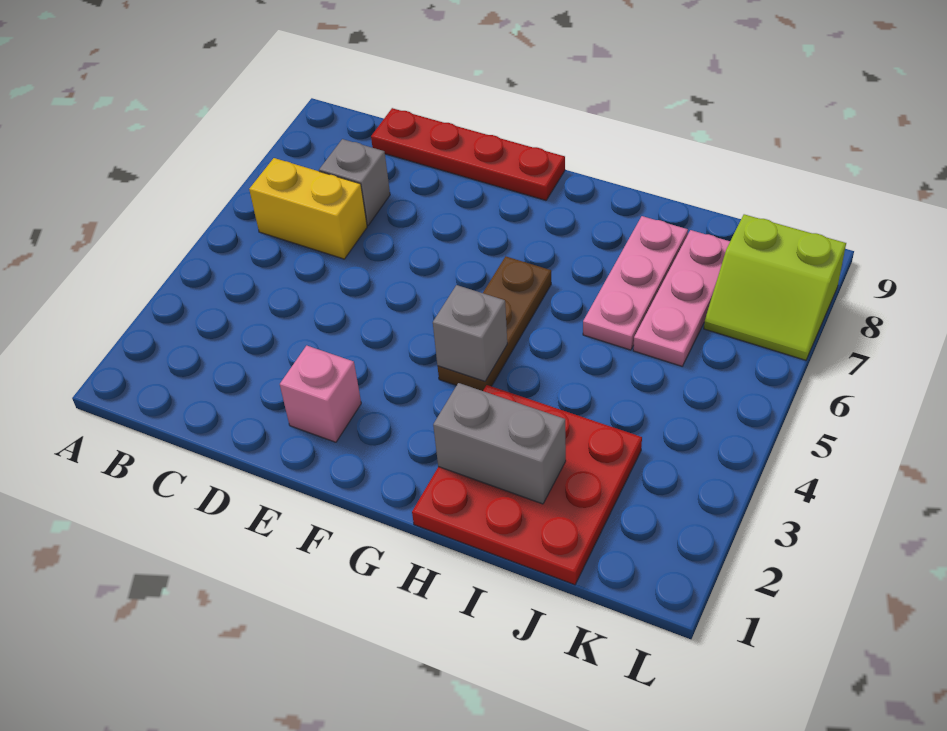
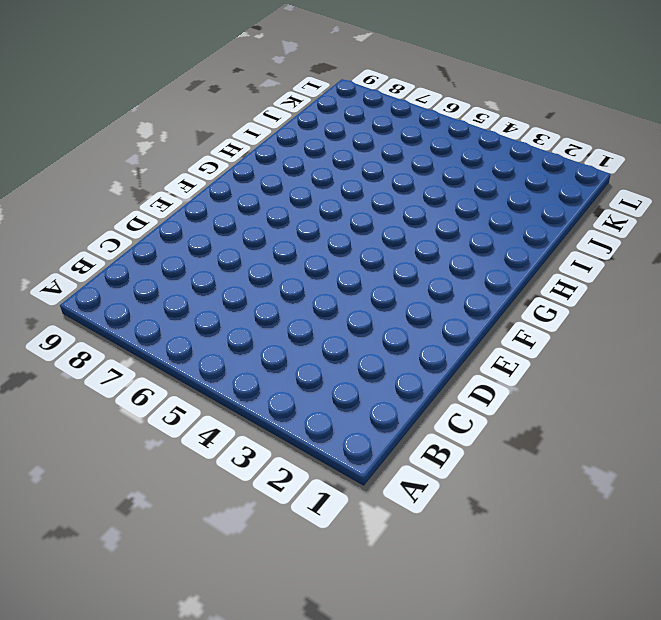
none -> yellow 1x2 brick [249,158,367,259]
none -> grey 1x1 brick [319,139,390,225]

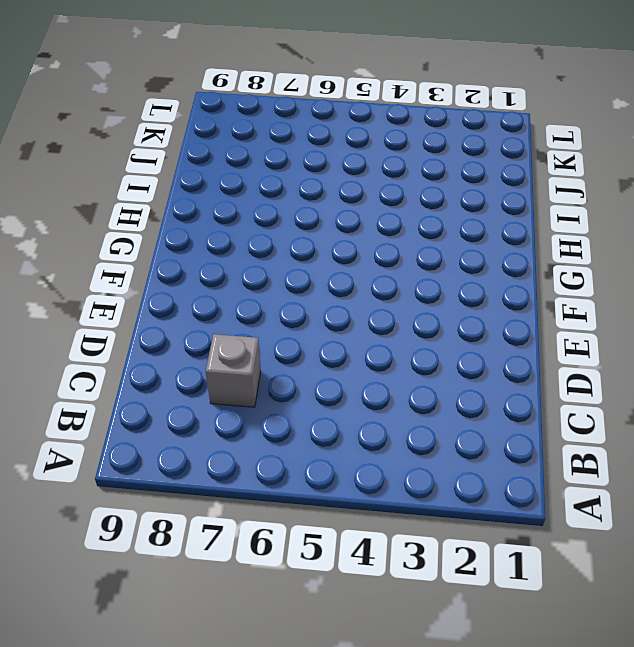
none -> yellow 1x2 brick [249,158,367,259]
none -> red 1x4 plate [371,108,565,200]

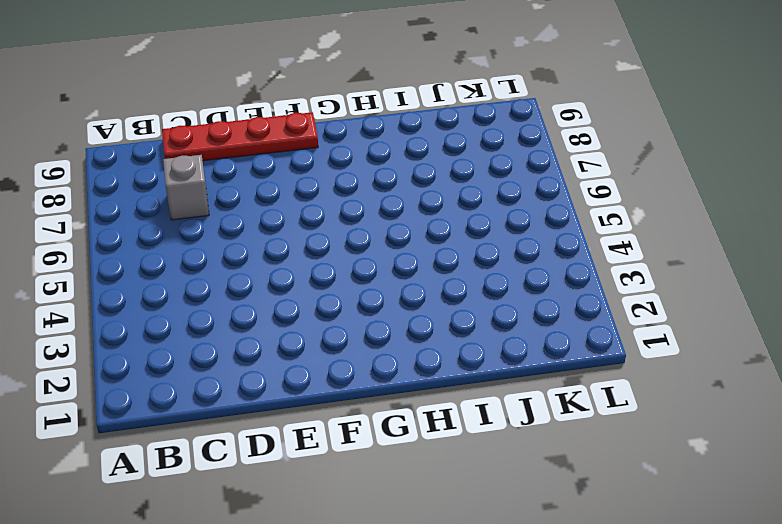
none -> yellow 1x2 brick [249,158,367,259]
none -> pink 1x1 brick [280,346,361,442]

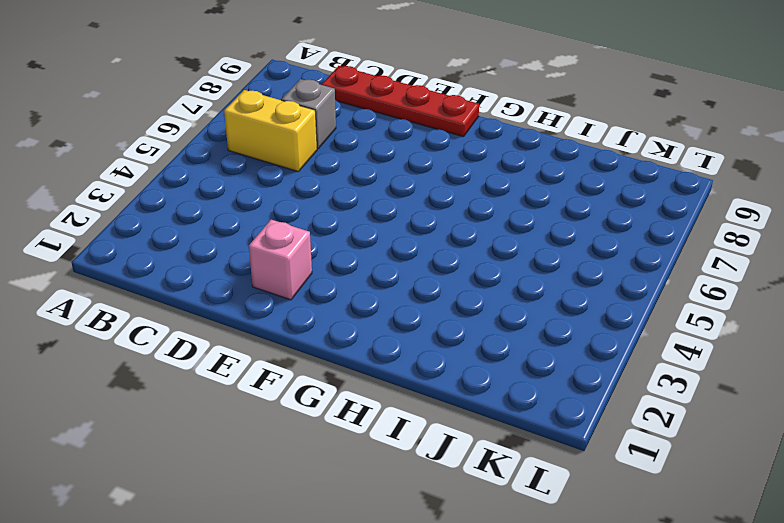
none -> brown 1x3 plate [438,256,551,391]
none -> red 3x3 plate [412,385,642,585]

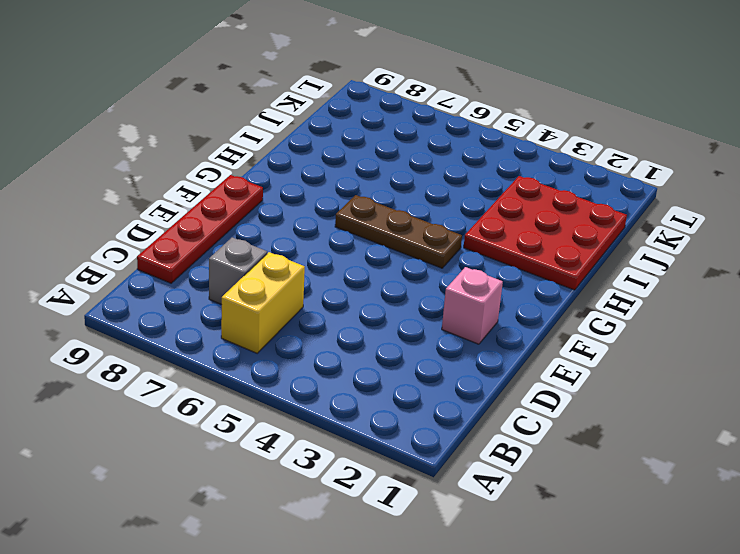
none -> pink 1x3 plate [583,216,688,350]
none -> pink 1x3 plate [633,230,730,366]

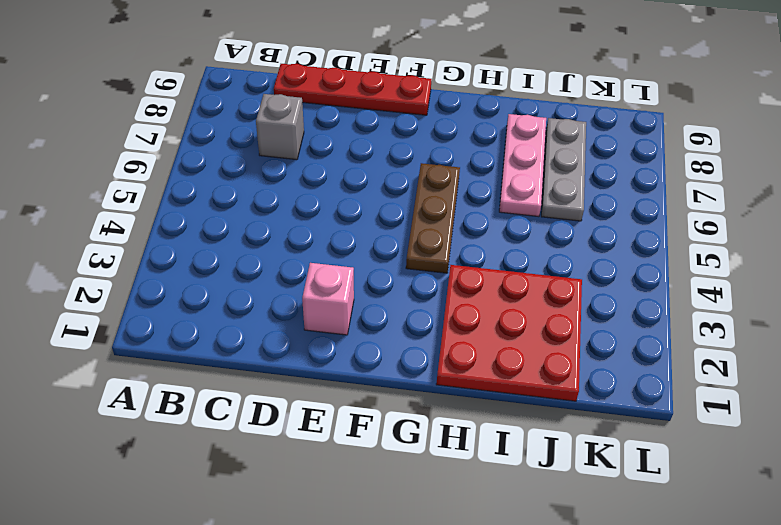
grey 1x3 plate [541,118,586,221] -> pink 1x3 plate [633,230,730,366]
none -> yellow 1x2 brick [249,158,367,259]
none -> lime 2x2 slope [704,214,846,360]

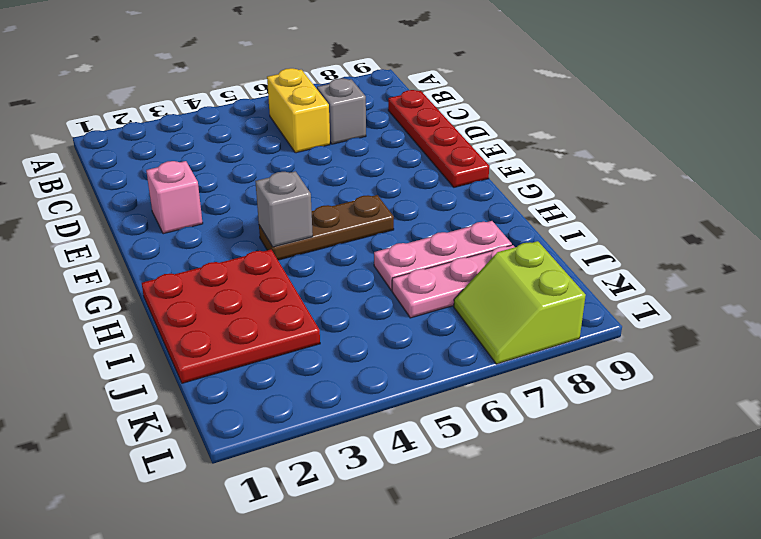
none -> grey 1x2 brick [433,383,566,504]

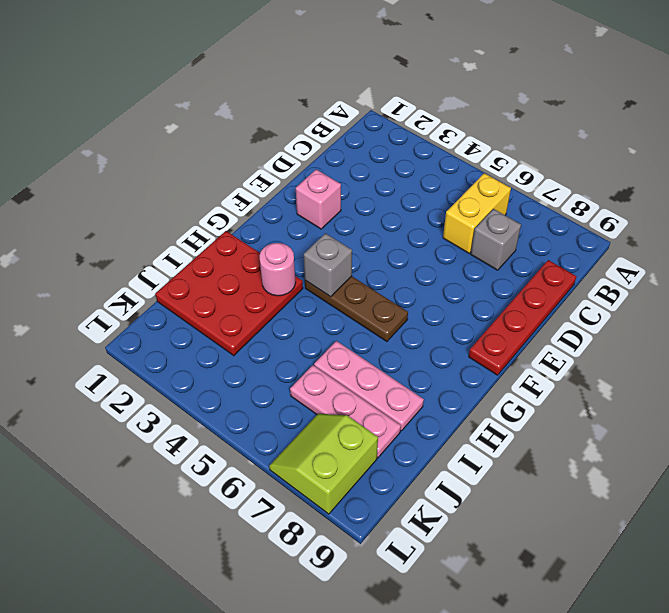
pink 1x1 round brick [259,243,296,296] -> none
none -> grey 1x2 brick [433,383,566,504]

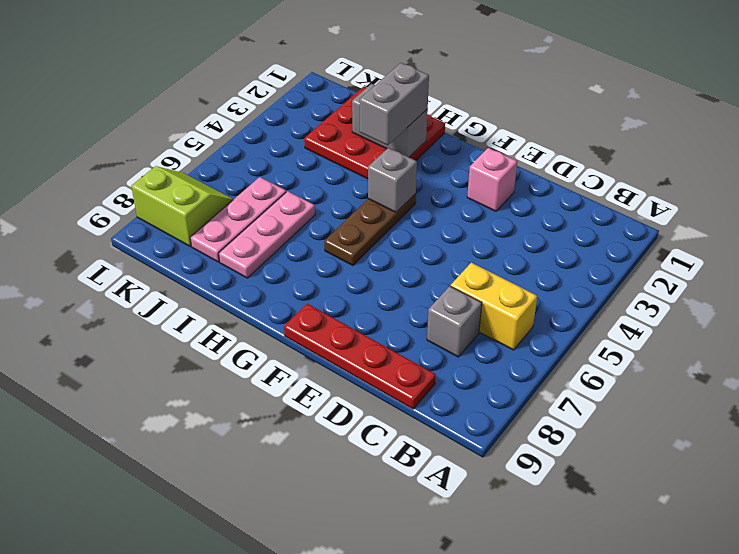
grey 1x2 brick [360,63,429,146] -> none

